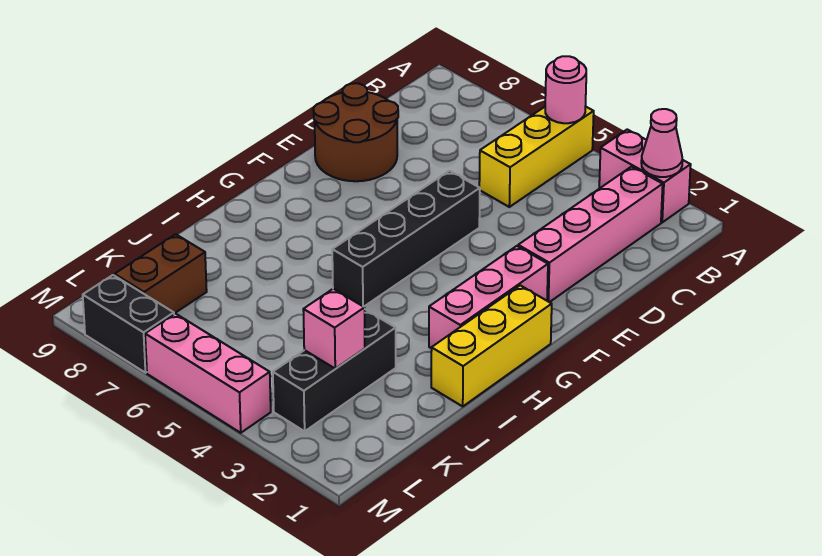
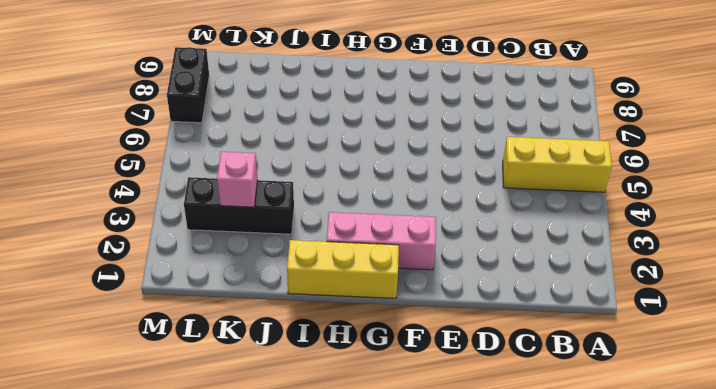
none -> pink 1x2 brick [599,129,691,222]
none -> pink 1x4 brick [518,167,663,302]
none -> brown 2x2 round brick [313,83,398,181]

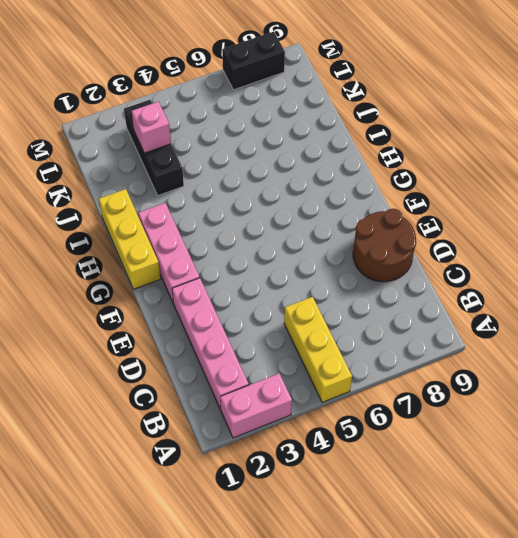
none -> black 1x4 brick [332,171,480,307]
none -> brown 1x2 brick [115,234,207,313]
none -> pink 1x3 brick [145,314,271,433]

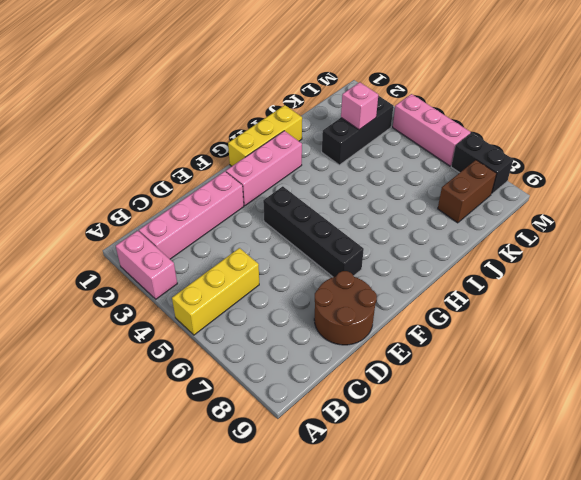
black 1x4 brick [263,186,364,277] -> black 1x4 brick turned to [332,171,480,307]
none -> pink 1x1 cone [641,109,682,177]
none -> pink 1x1 round brick [545,56,586,123]

